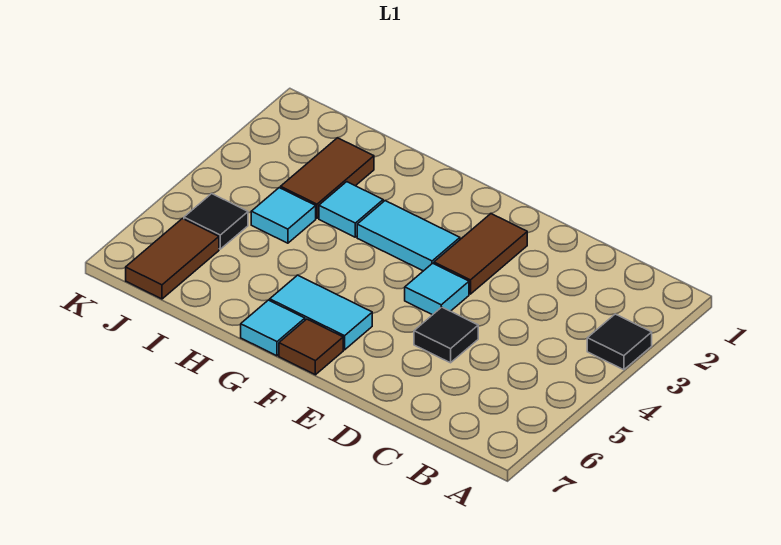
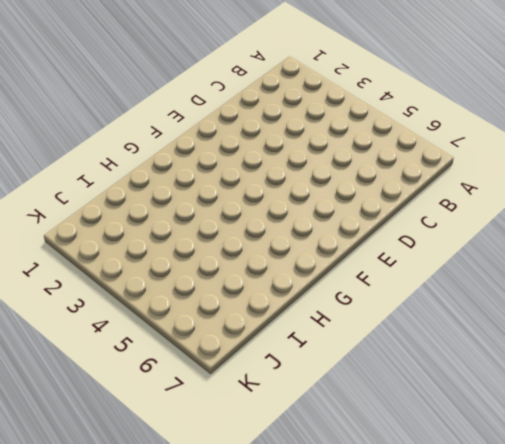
none -> black 1x1 tile [587,314,652,370]
none -> black 1x1 tile [414,307,478,363]
none -> brown 1x2 tile [434,214,527,294]

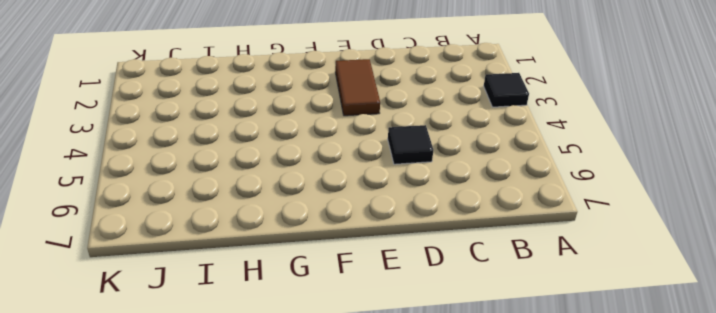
none -> cyan 1x1 tile [405,263,469,315]
none -> cyan 1x2 tile [357,201,460,271]
none -> cyan 1x2 tile [270,275,372,350]

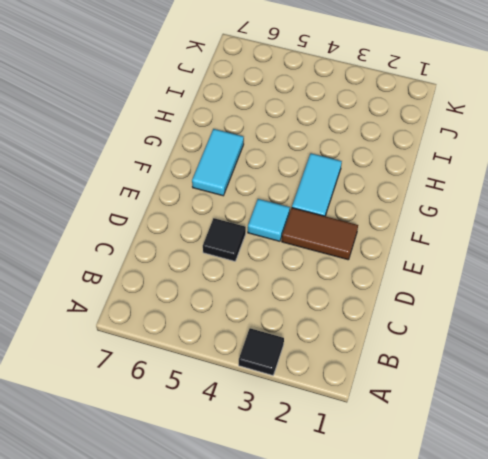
none -> brown 1x1 tile [279,319,343,375]
none -> cyan 1x1 tile [241,300,305,356]
none -> cyan 1x1 tile [319,182,383,237]

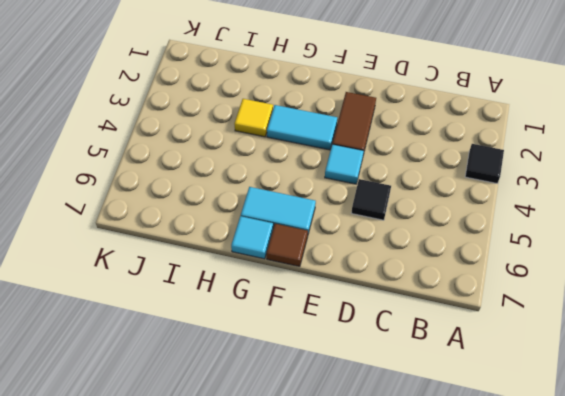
yellow 1x1 tile [234,99,273,137] -> cyan 1x1 tile [319,182,383,237]
none -> brown 1x2 tile [281,138,374,218]
none -> cyan 1x1 tile [251,188,316,243]
none -> black 1x1 tile [184,194,248,249]

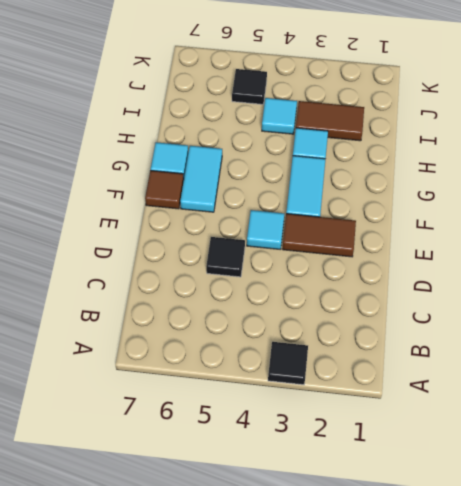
none -> brown 1x2 tile [126,218,219,299]

